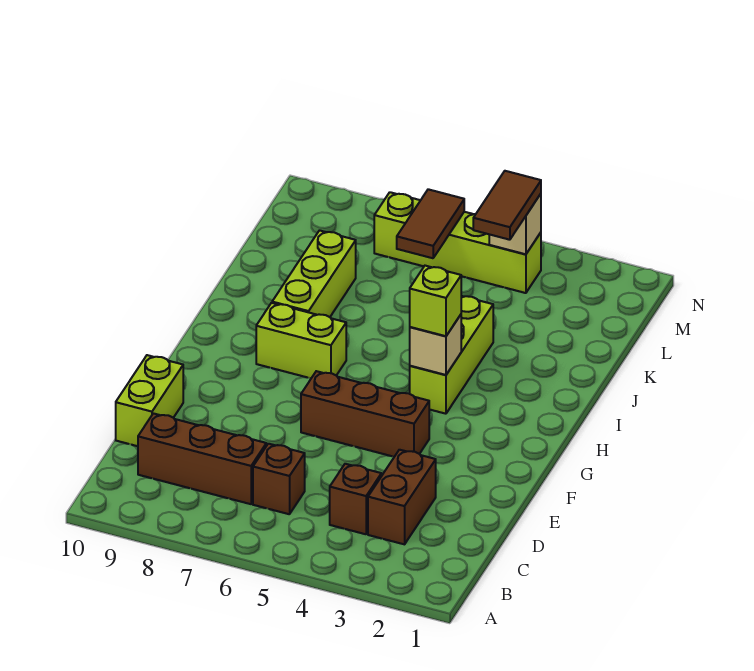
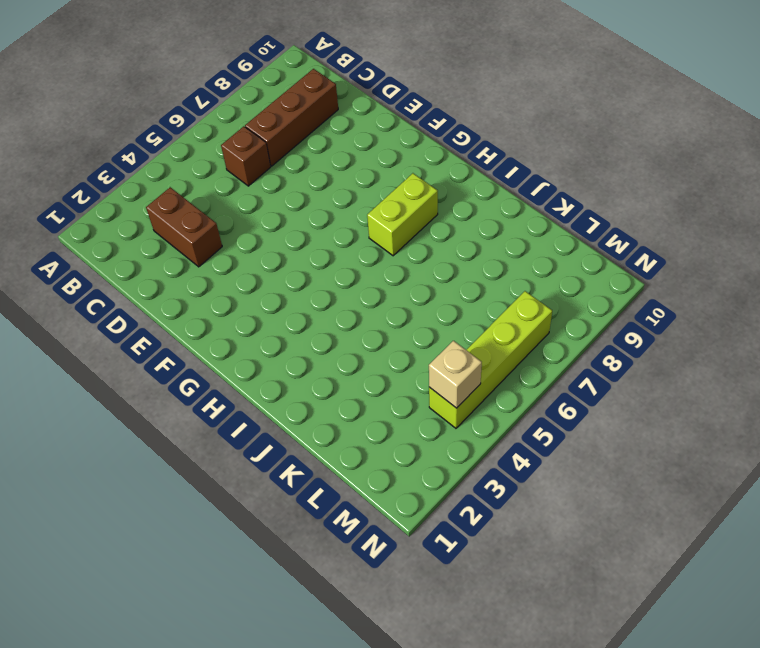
none -> brown 1x1 brick [330,464,381,534]
none -> lime 1x2 brick [116,355,183,446]
none -> brown 1x3 brick [301,371,429,457]

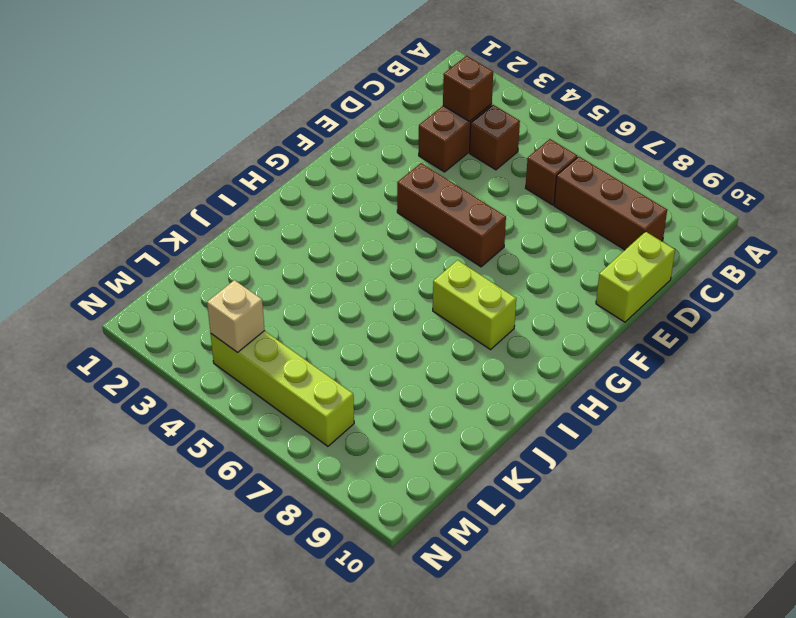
brown 1x1 brick [443,56,493,122] -> none
none -> lime 1x3 brick [410,296,493,414]
none -> lime 1x3 brick [272,230,356,317]
none -> tan 1x1 brick [410,315,461,375]

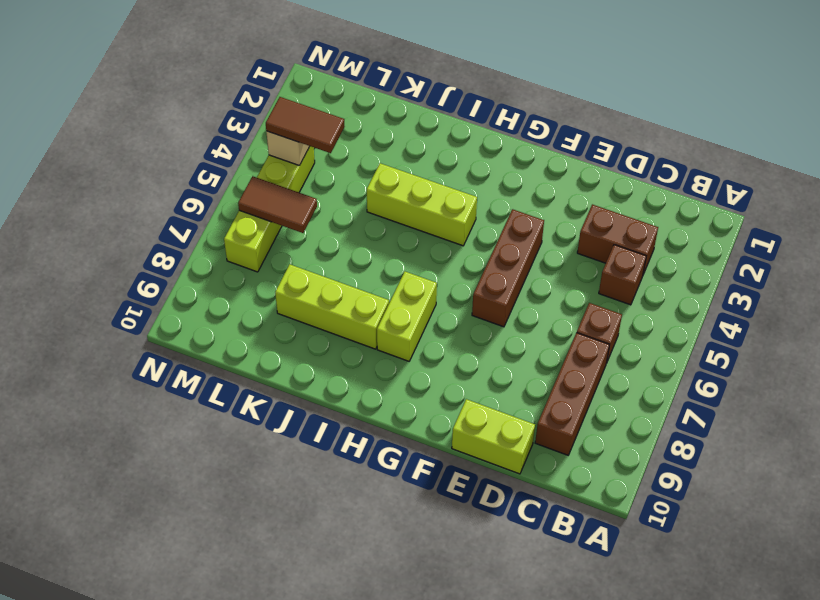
none -> tan 1x1 brick [410,315,461,375]
none -> lime 1x1 brick [410,266,461,336]

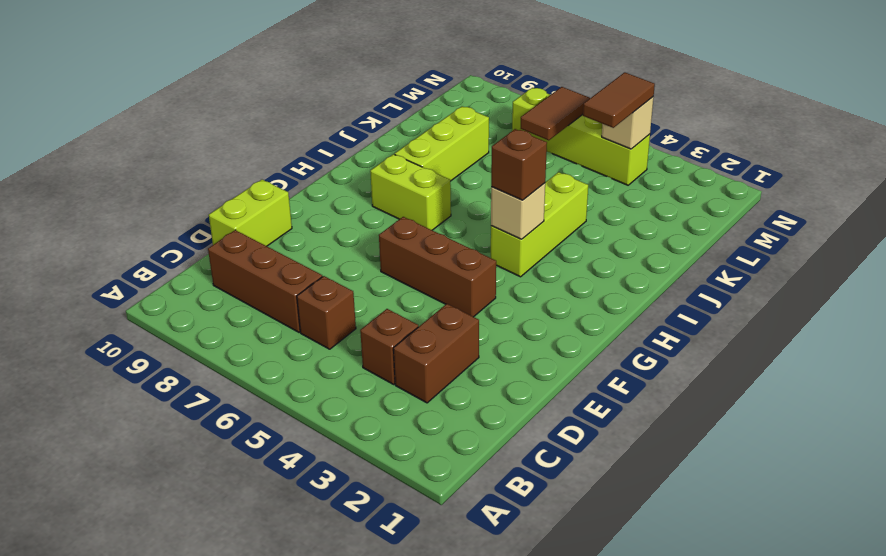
brown 1x1 brick [491,129,547,200] -> lime 1x1 brick [410,266,461,336]

